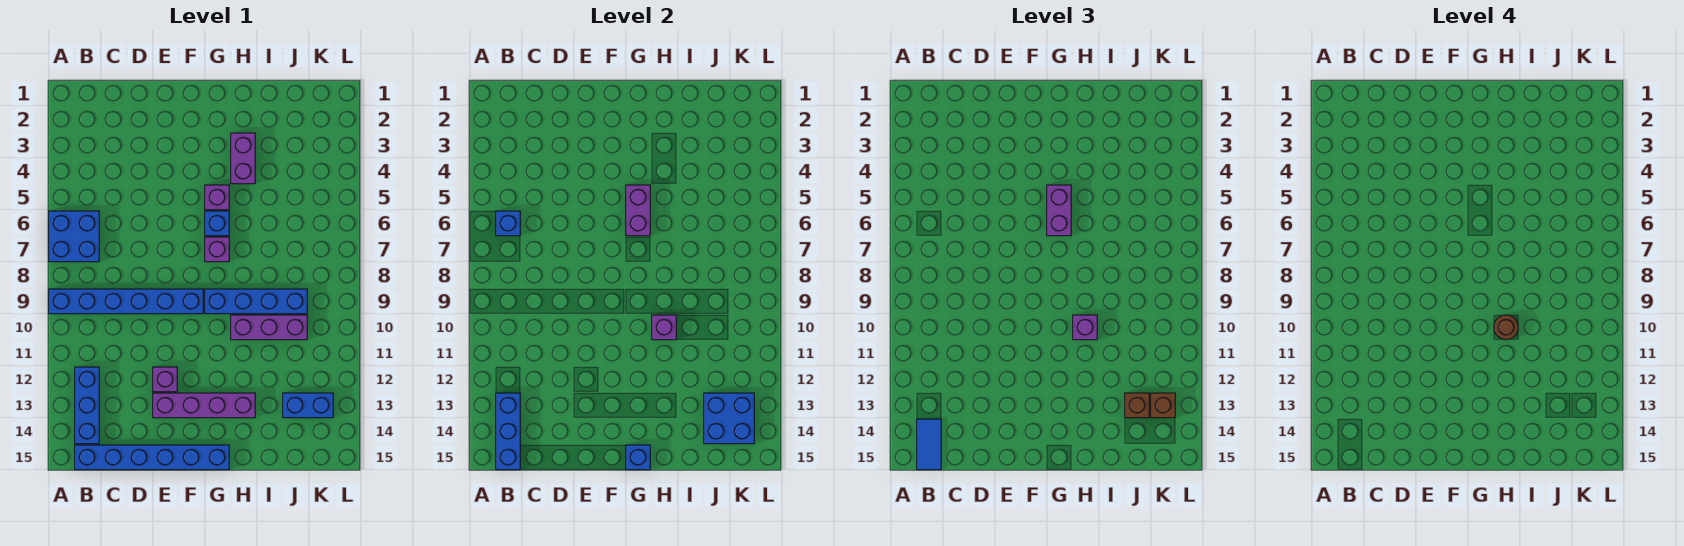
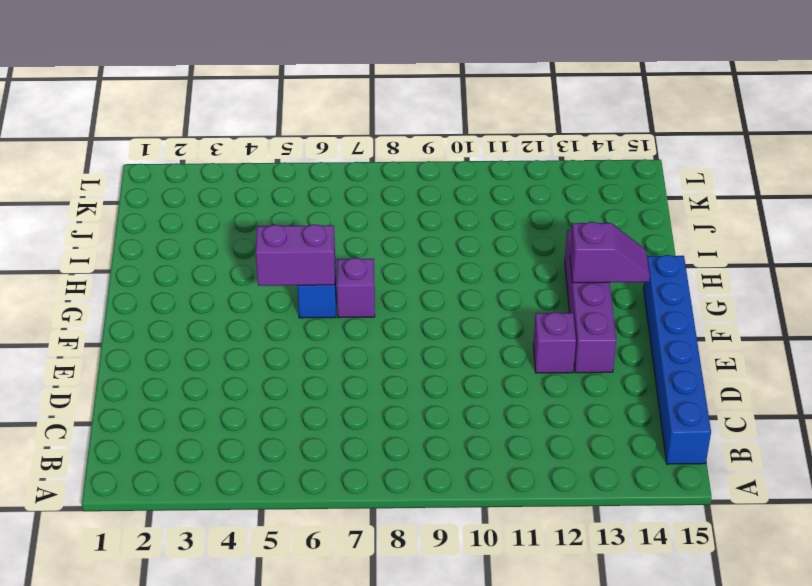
purple 1x2 slope [570,222,650,283] -> none
none -> blue 2x2 brick [49,211,99,262]
none -> blue 1x6 brick [49,289,203,314]
none -> blue 1x3 brick [75,367,99,444]

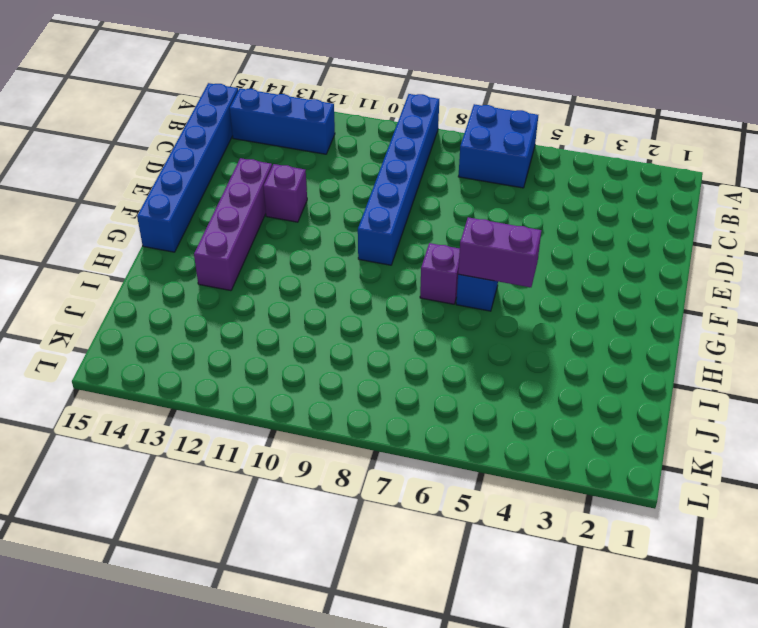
none -> purple 1x1 brick [205,185,229,210]
none -> blue 1x4 brick [205,289,307,314]
none -> purple 1x2 brick [231,133,255,184]

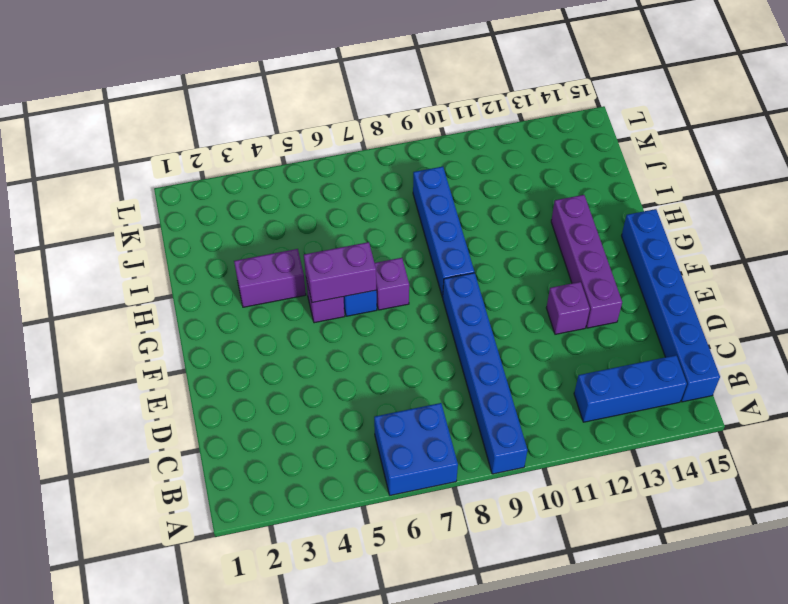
none -> purple 1x3 brick [231,315,307,340]
none -> blue 1x2 brick [283,393,333,418]
none -> blue 1x1 brick [496,211,520,236]

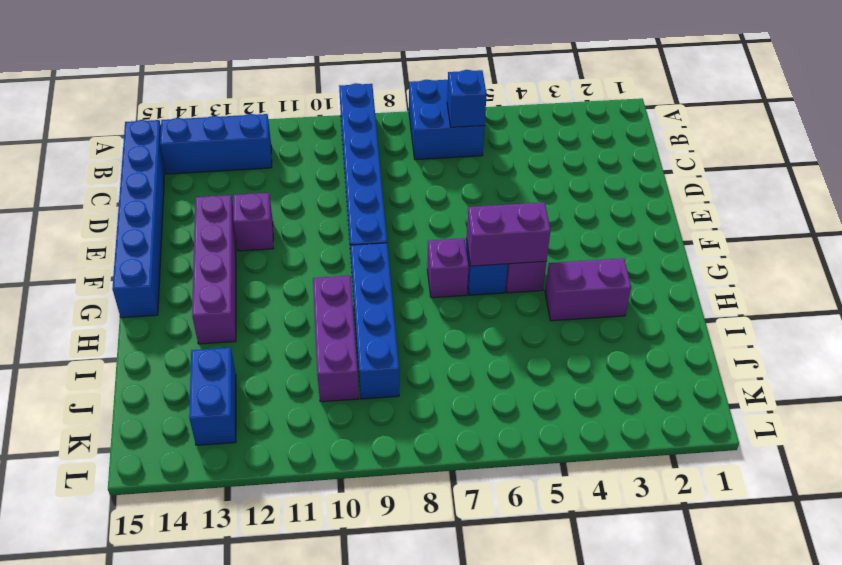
none -> blue 1x3 brick [496,393,520,470]
none -> blue 1x1 brick [626,445,650,470]
none -> purple 1x1 brick [652,315,676,340]

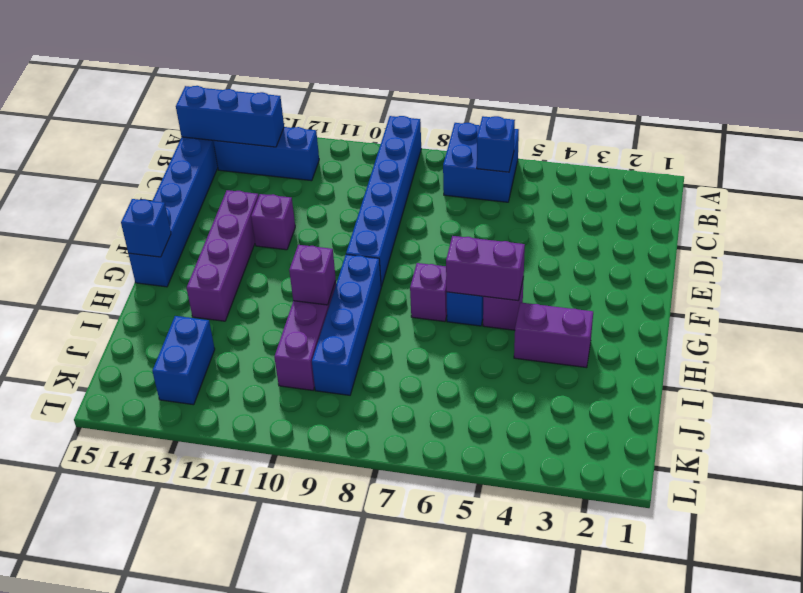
none -> blue 2x2 brick [704,393,754,444]
none -> blue 1x2 tile [917,419,941,470]
none -> purple 1x2 brick [1047,185,1071,236]

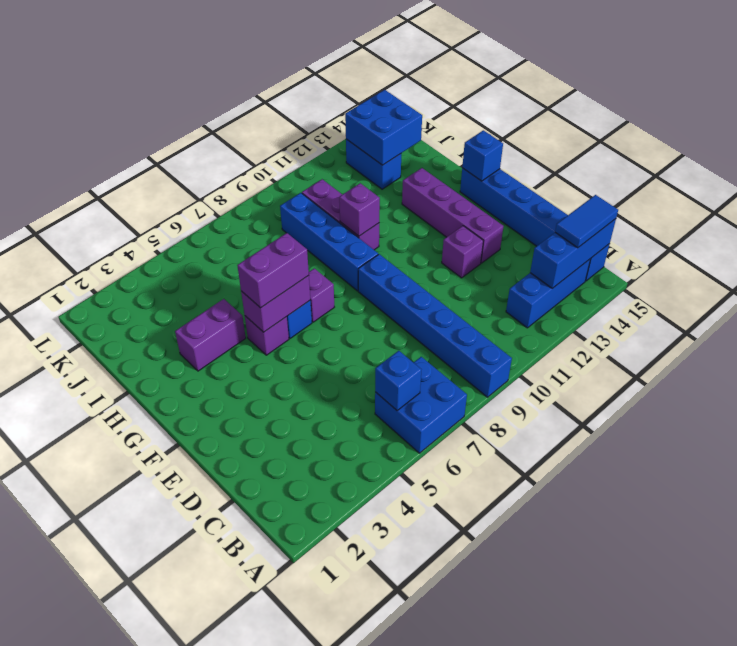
none -> purple 1x1 brick [1073,315,1097,340]
none -> brown 1x1 brick [1125,393,1149,418]
none -> brown 1x1 brick [1151,393,1175,418]

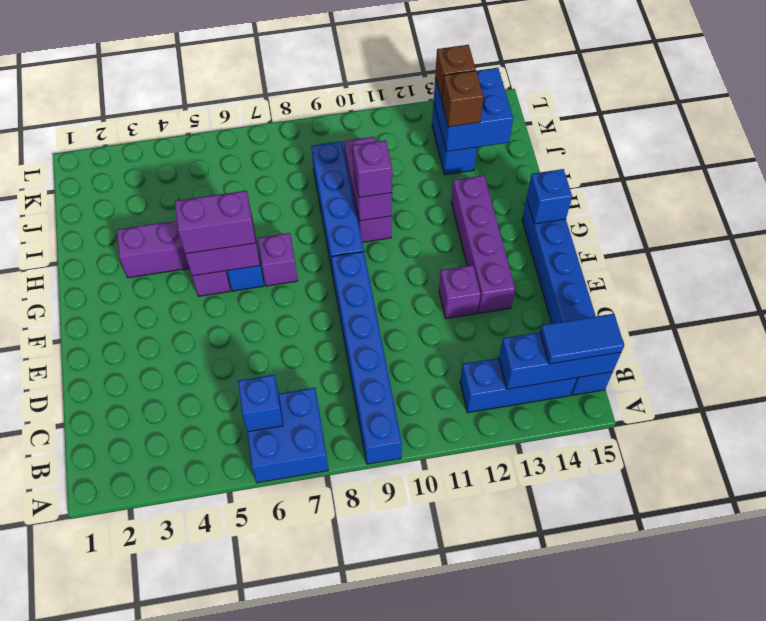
none -> brown 1x1 round brick [1494,315,1518,340]

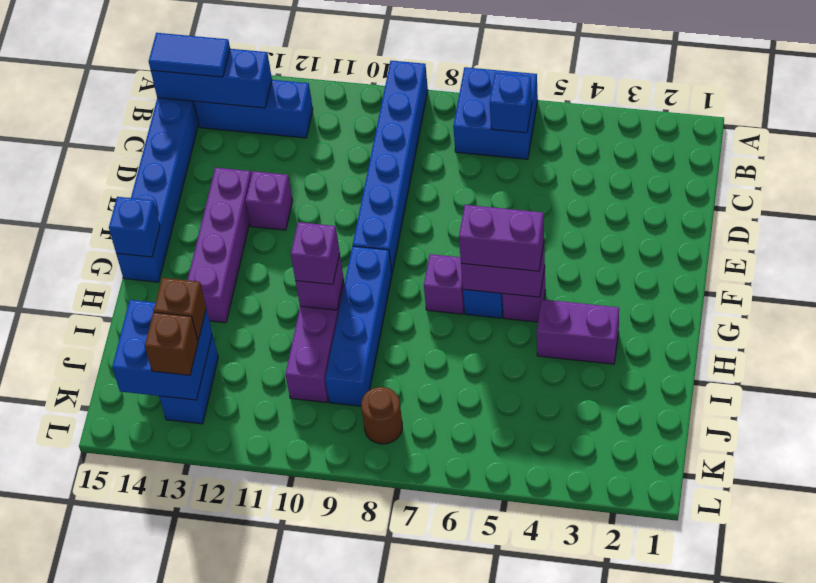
brown 1x1 round brick [361,387,402,444] -> brown 1x1 round brick moved to [1494,315,1518,340]

